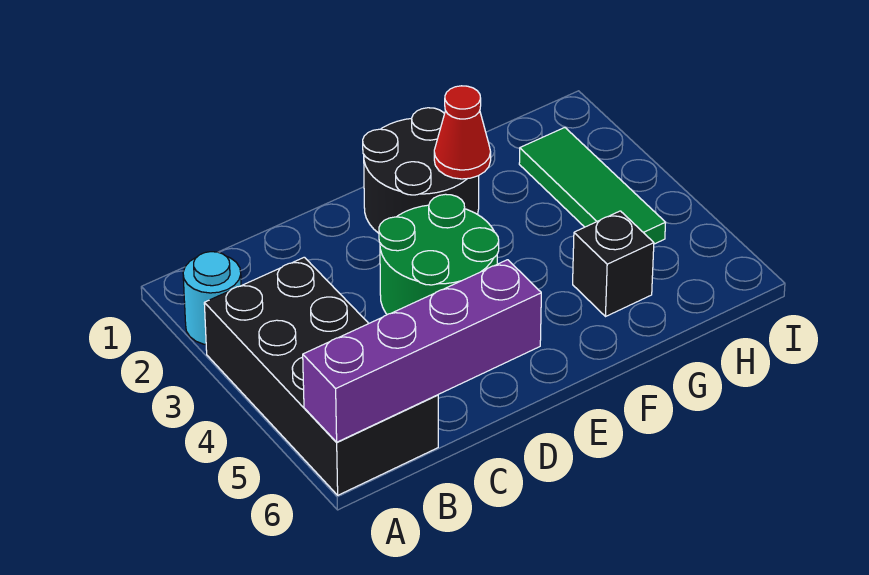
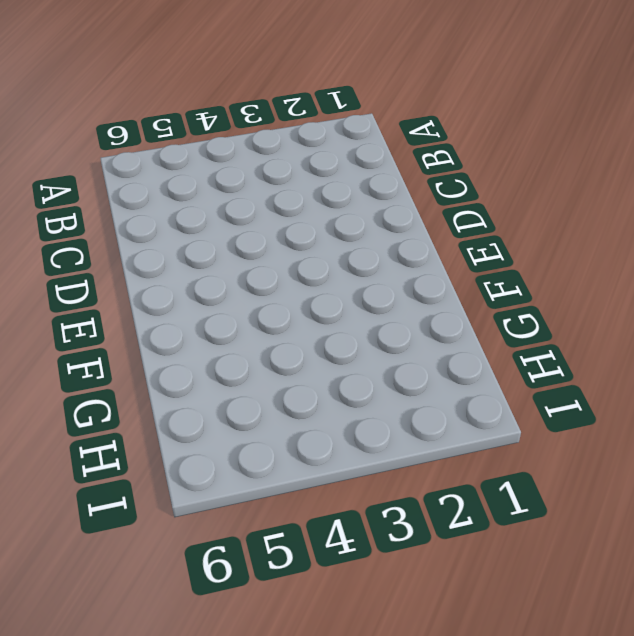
none -> cyan 1x1 round brick [183,252,241,345]
none -> black 2x4 brick [204,257,438,495]

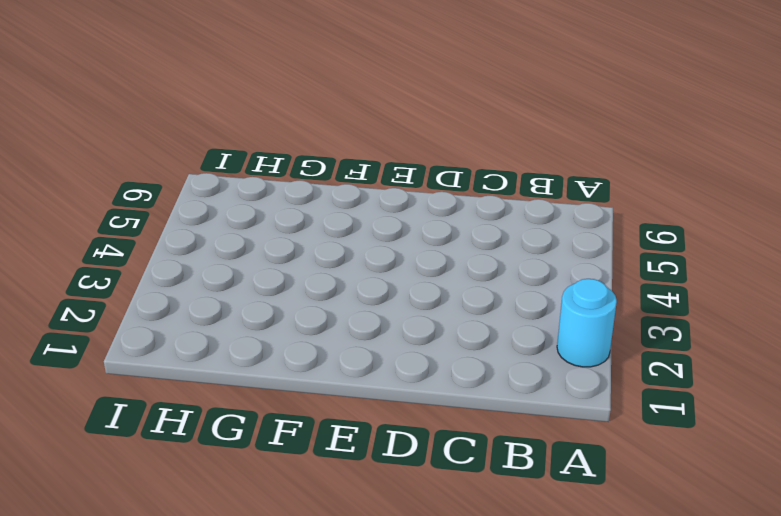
none -> black 2x4 brick [204,257,438,495]
none -> green 2x2 round brick [379,194,499,315]

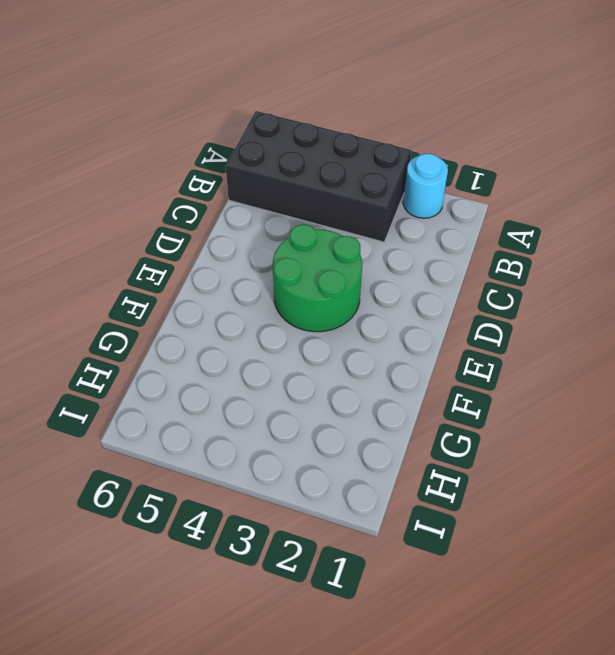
none -> black 2x2 round brick [363,108,479,233]
none -> black 1x1 brick [573,211,654,316]

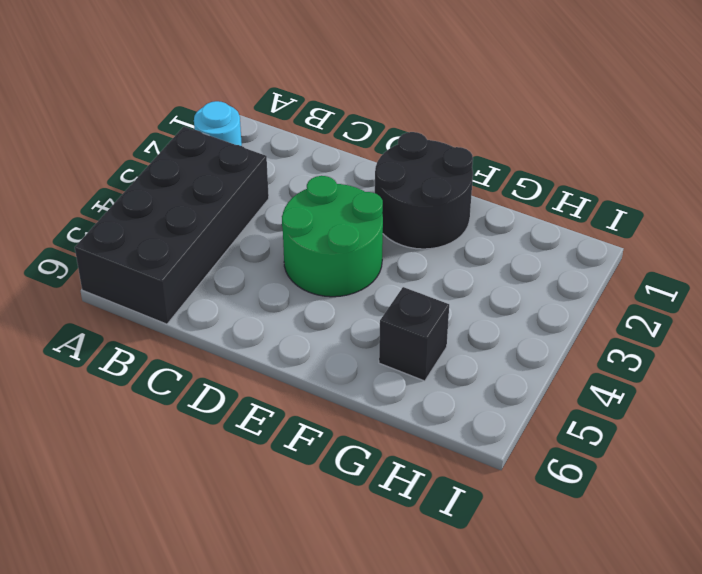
none -> green 1x3 tile [519,128,666,244]
none -> purple 1x4 brick [303,260,541,442]

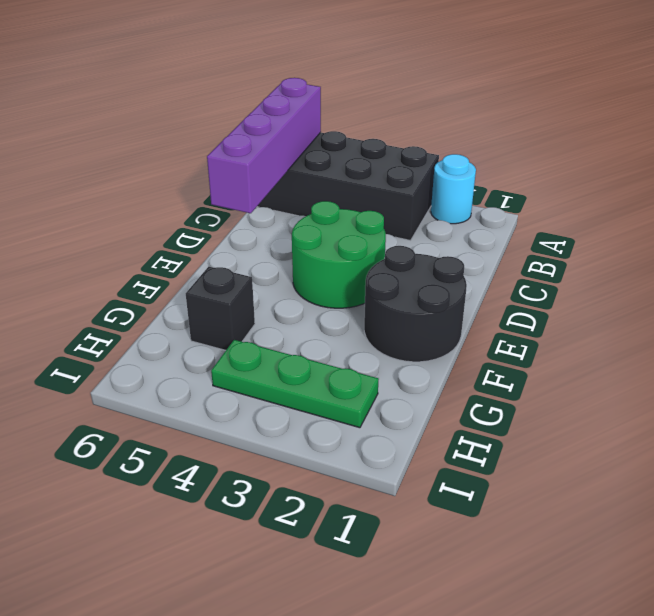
green 1x3 plate [211,340,379,428] -> green 1x3 tile [519,128,666,244]
none -> red 1x1 cone [434,86,491,179]

